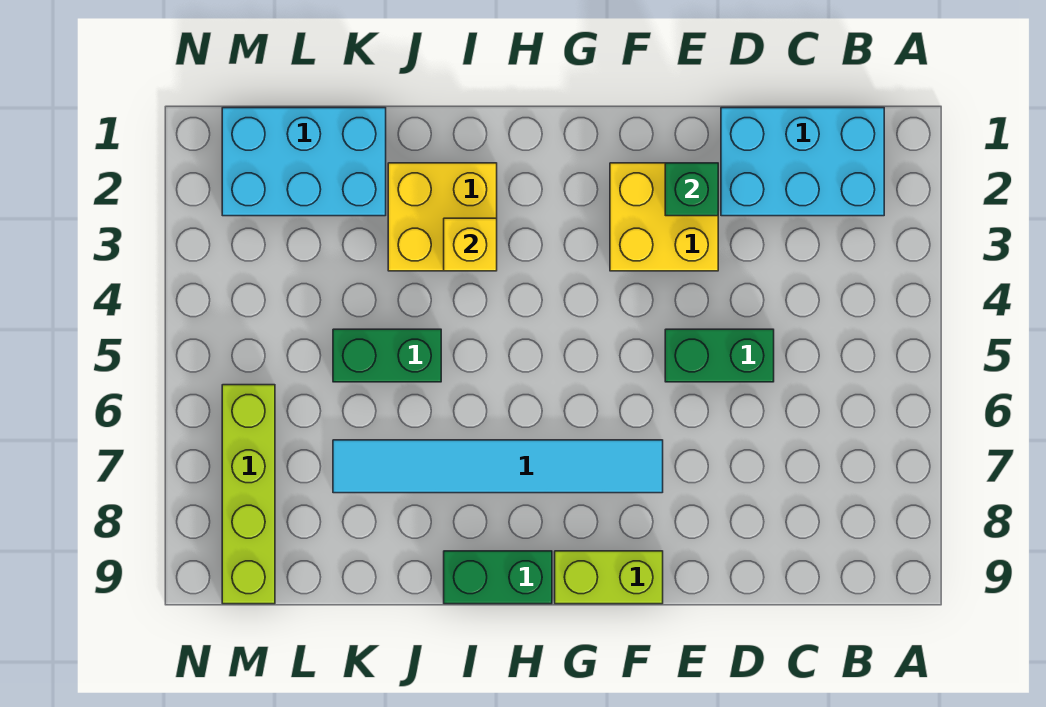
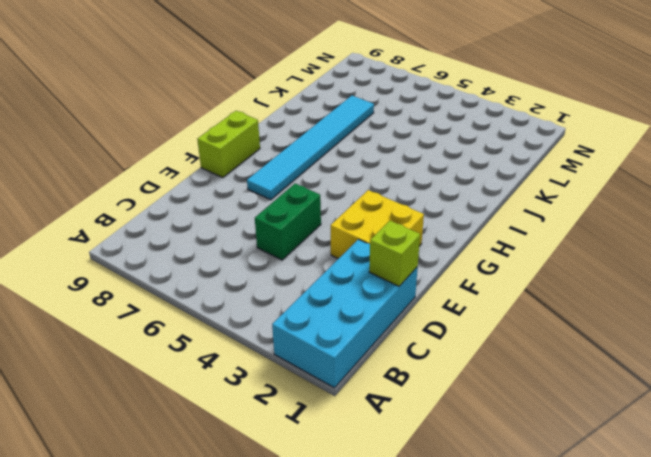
cyan 2x4 brick [272,239,418,388] -> cyan 2x3 brick [721,108,884,216]
lime 1x1 brick [369,221,420,286] -> none
none -> green 1x2 brick [444,551,552,604]
none -> yellow 2x2 brick [388,163,497,271]
none -> green 1x2 brick [333,329,441,382]

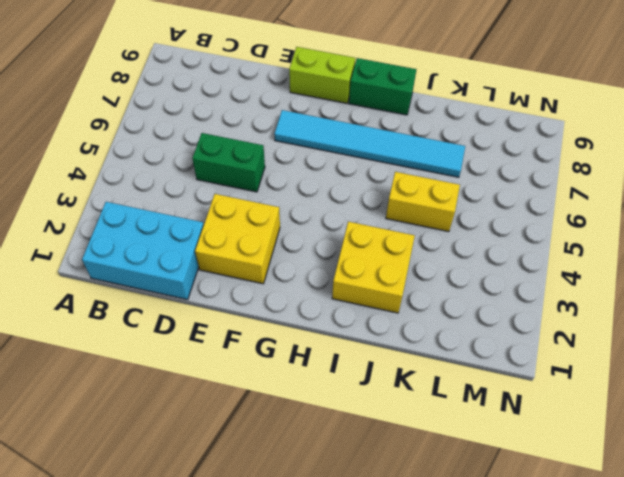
yellow 1x2 brick [386,172,460,232] -> green 1x2 brick [333,329,441,382]
none -> cyan 2x3 brick [222,108,386,216]
none -> lime 1x4 brick [222,385,275,604]
none -> green 1x1 brick [665,163,718,216]

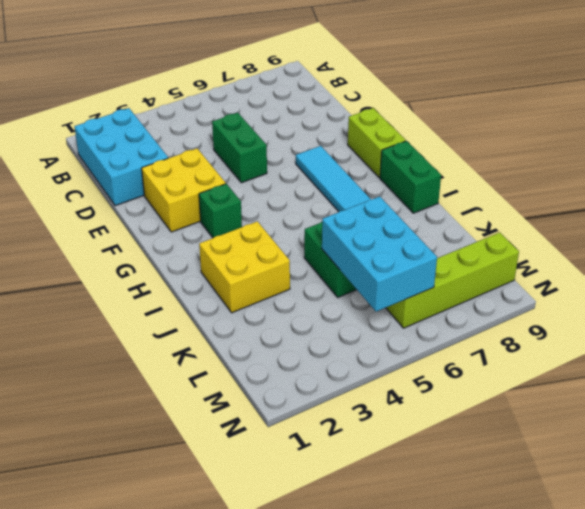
green 1x1 brick [199,184,242,238] -> green 1x1 brick moved to [665,163,718,216]
cyan 2x3 brick [322,196,437,312] -> cyan 2x3 brick moved to [222,108,386,216]
none -> yellow 1x1 brick [444,218,497,271]

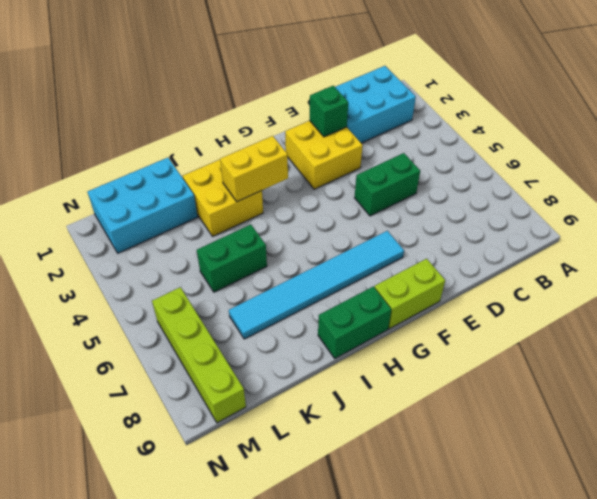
yellow 1x2 brick [220,136,288,202] -> yellow 1x1 brick [444,218,497,271]

